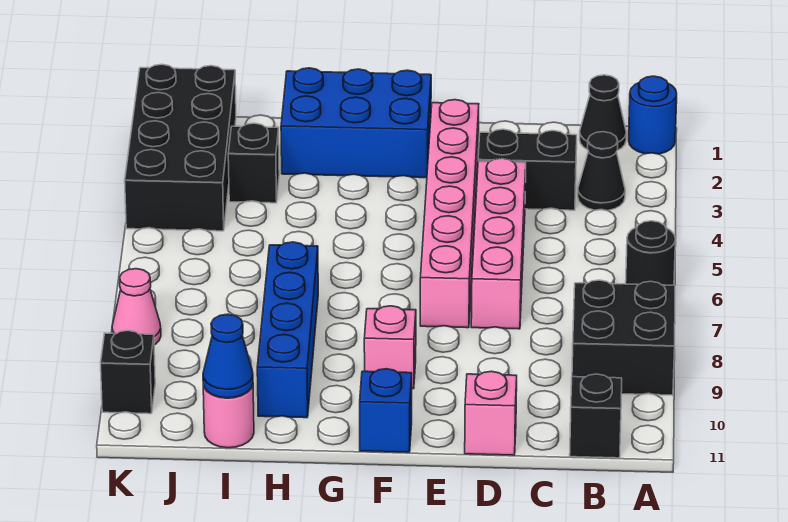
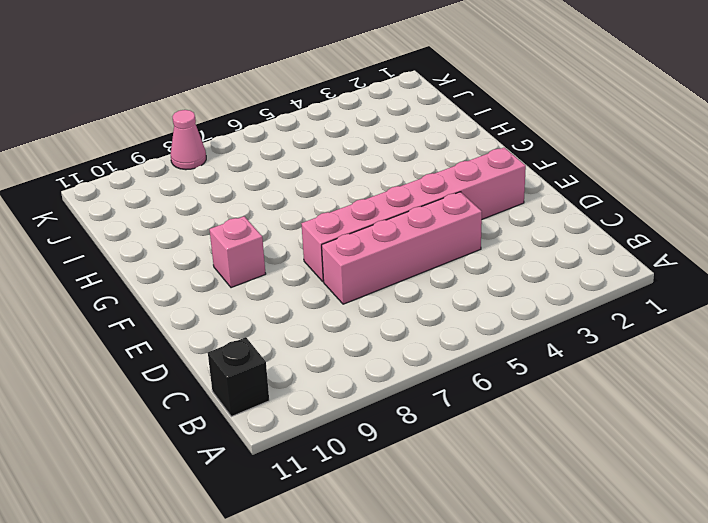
none -> blue 1x1 round brick [629,76,677,154]
none -> black 1x1 round brick [626,221,676,285]
none -> black 2x2 brick [572,280,675,395]

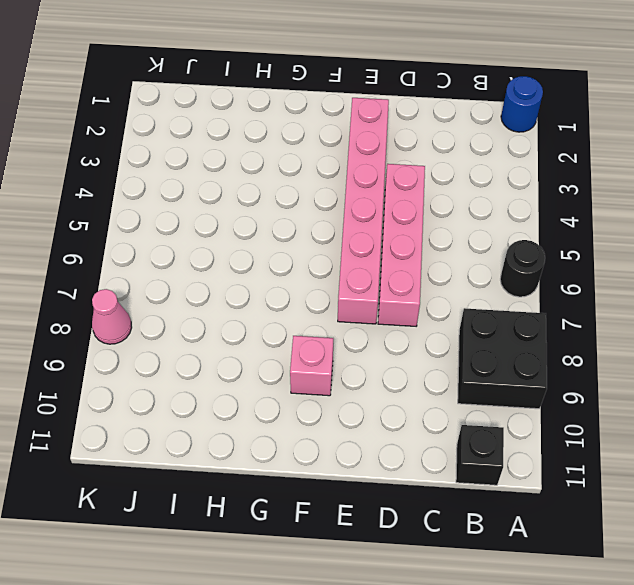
none -> black 1x1 cone [580,75,626,150]
none -> black 1x1 cone [578,132,625,211]
none -> black 1x2 brick [478,129,577,210]

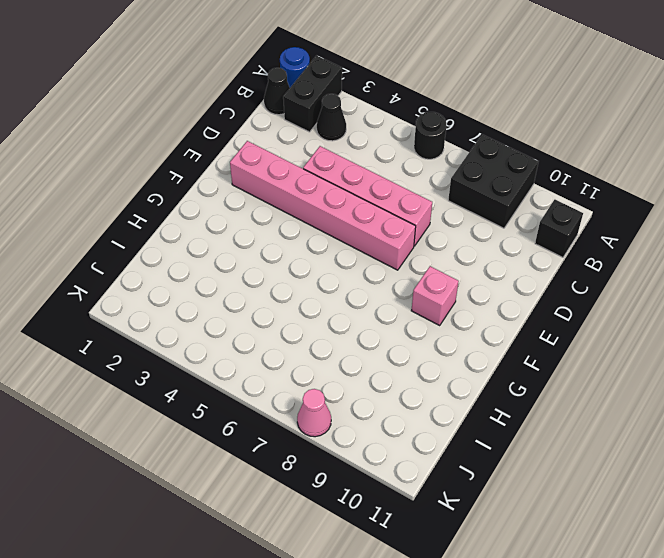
black 1x2 brick [283,56,342,132] -> black 1x2 brick moved to [478,129,577,210]
none -> pink 1x1 brick [465,371,517,455]
none -> blue 2x3 brick [281,68,431,178]
none -> blue 1x1 brick [360,369,412,452]

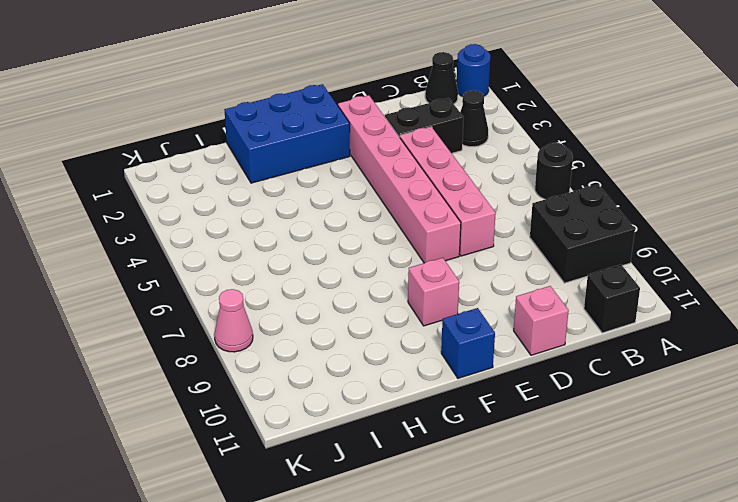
none -> blue 1x4 brick [257,242,318,418]
none -> black 1x1 brick [228,123,279,203]
none -> pink 1x1 round brick [203,385,254,448]

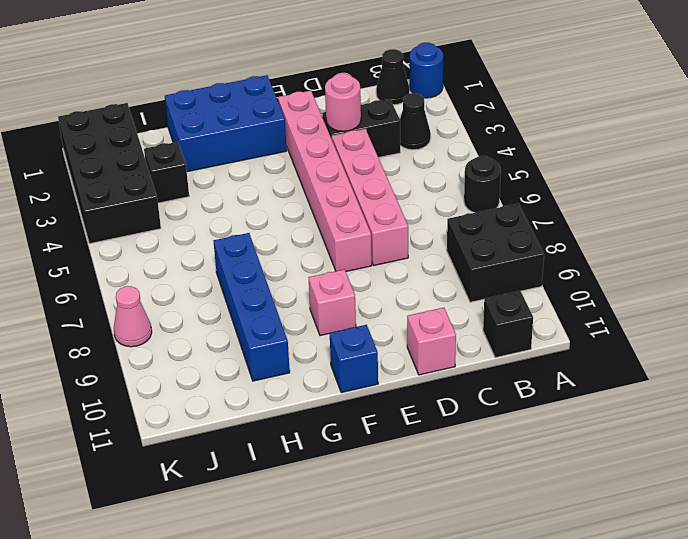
pink 1x1 round brick [325,73,361,131] -> pink 1x1 round brick moved to [203,385,254,448]
none -> black 1x1 brick [101,331,155,414]
none -> blue 1x1 cone [203,314,253,398]

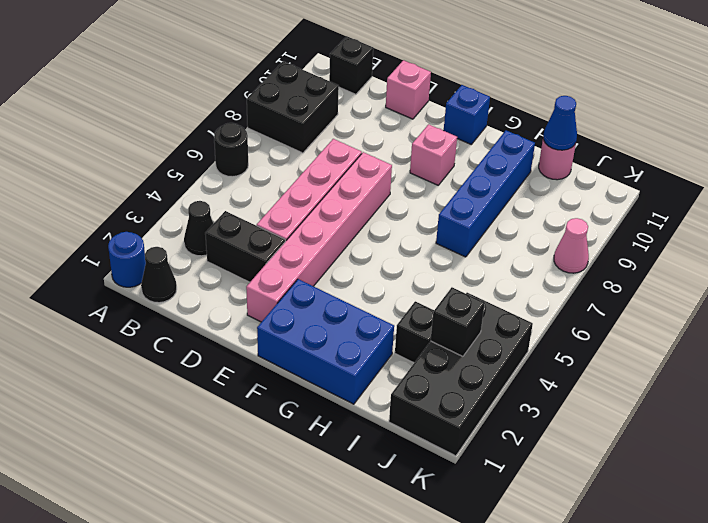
black 1x1 brick [431,287,485,356] -> black 1x1 brick moved to [101,331,155,414]

